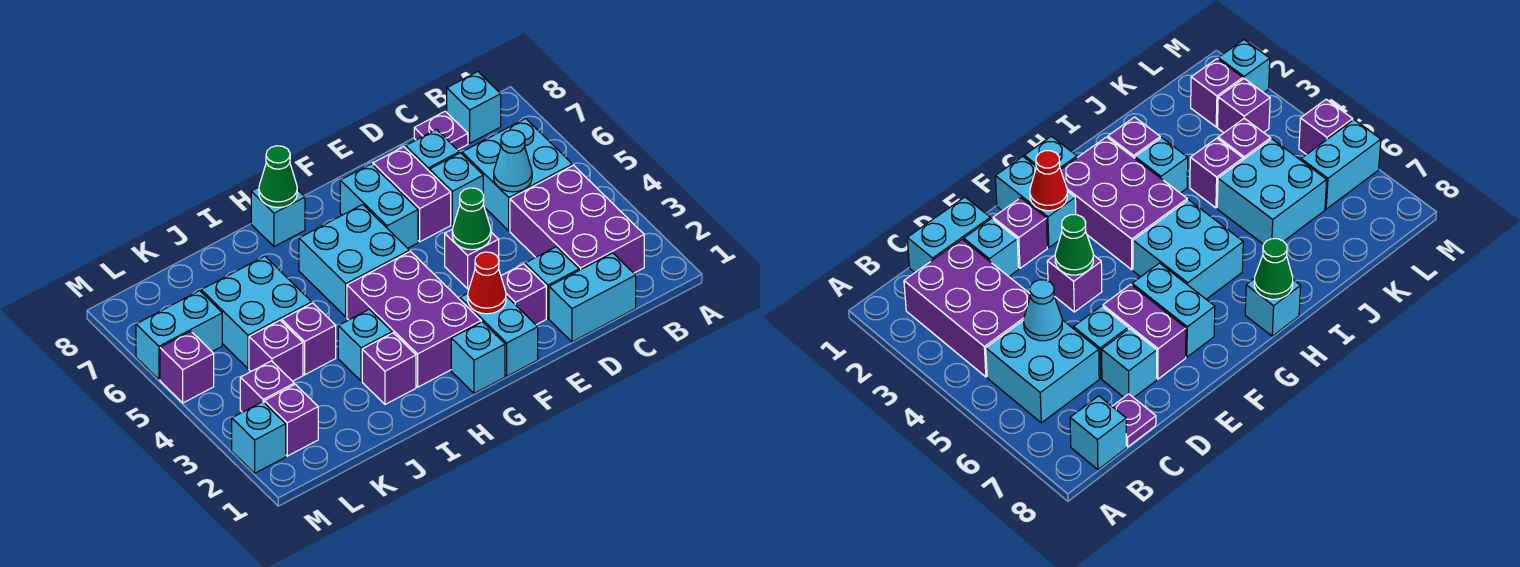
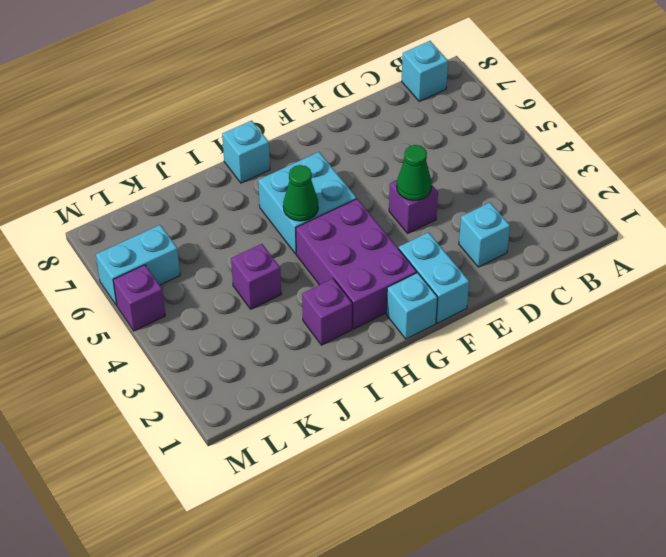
green 1x1 cone [283,165,318,221] -> green 1x1 cone moved to [259,146,297,208]
none -> purple 2x3 brick [510,165,644,273]
none -> cyan 2x2 brick [462,118,572,231]
none -> cyan 1x2 brick [549,253,636,342]
none -> purple 1x1 plate [414,111,468,150]

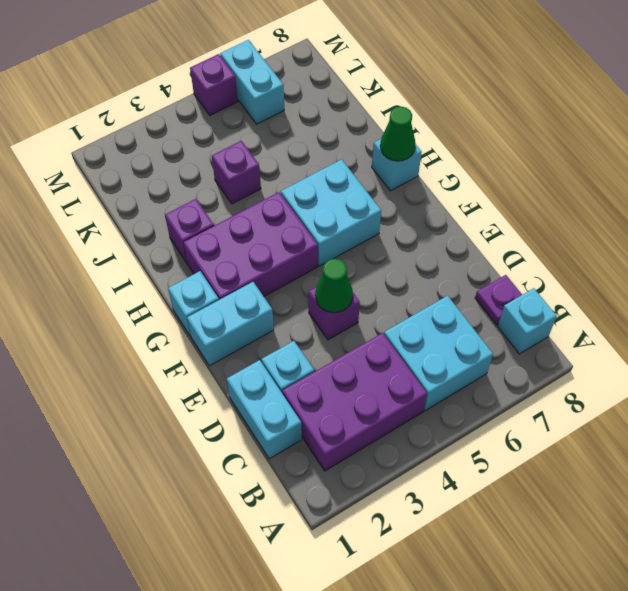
none -> cyan 1x1 brick [429,153,483,225]
none -> cyan 1x1 brick [406,130,459,171]
none -> purple 1x1 brick [501,264,546,325]
none -> purple 1x2 brick [373,147,451,242]

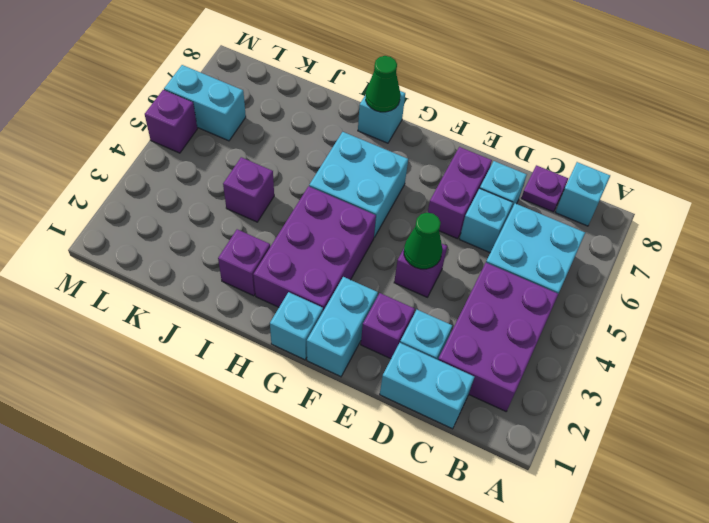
none -> cyan 1x2 brick [340,164,418,248]
none -> cyan 1x1 brick [338,309,392,381]
none -> cyan 2x2 brick [201,256,312,369]
none -> purple 1x1 brick [249,320,303,381]

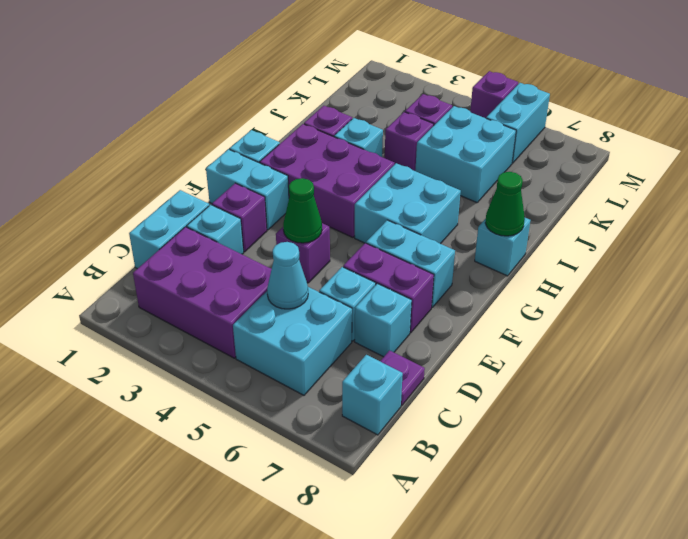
none -> purple 1x1 brick [264,384,318,456]
none -> purple 1x1 brick [240,361,294,412]
none -> cyan 1x1 brick [232,402,286,473]
none -> red 1x1 cone [468,252,506,314]

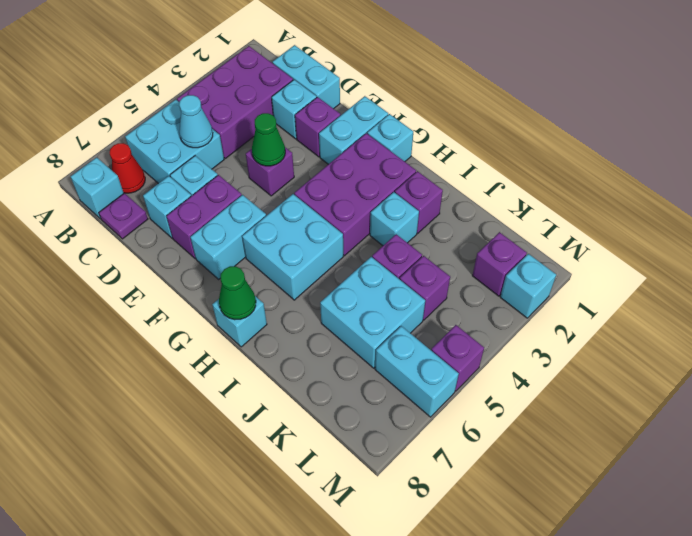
red 1x1 cone [110,143,145,193] -> red 1x1 cone moved to [468,252,506,314]
none -> purple 1x1 brick [240,361,294,412]

